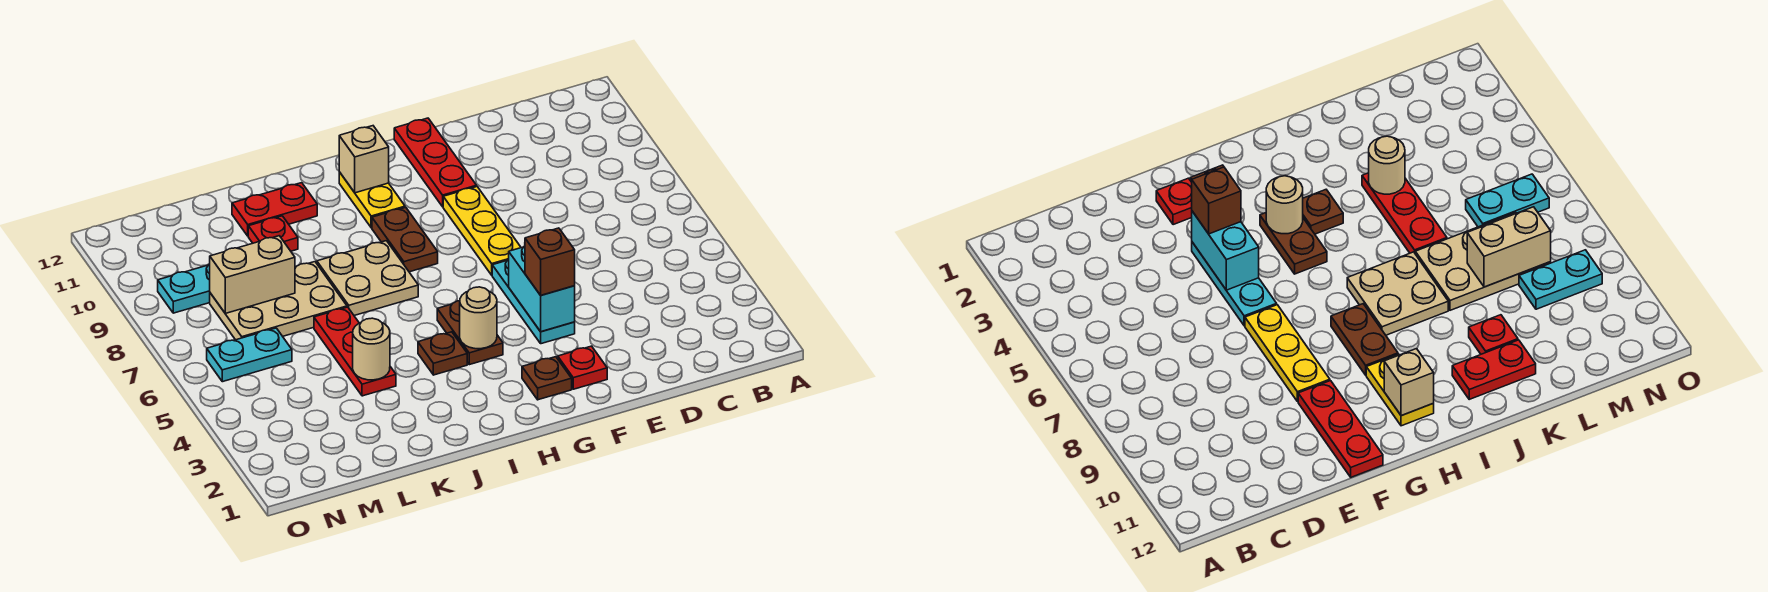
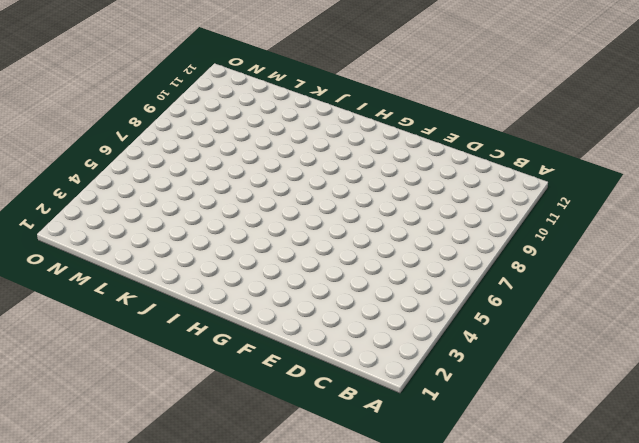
none -> red 1x1 plate [558,346,607,389]
none -> cyan 1x3 plate [492,259,575,344]
none -> yellow 1x3 plate [443,187,521,275]

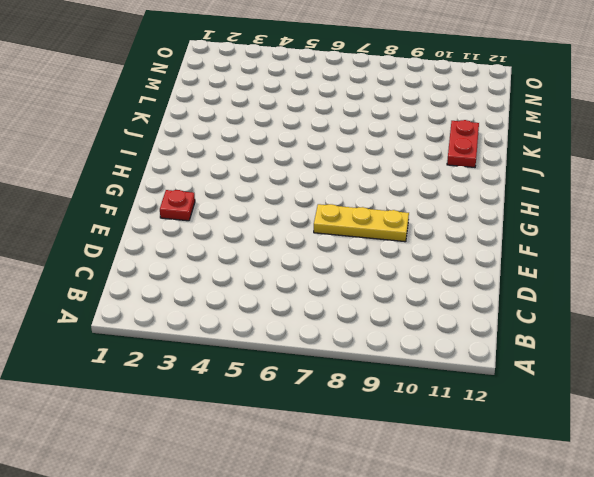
none -> cyan 1x3 plate [492,259,575,344]
none -> red 1x3 plate [394,118,477,207]
none -> brown 1x1 plate [522,357,572,400]

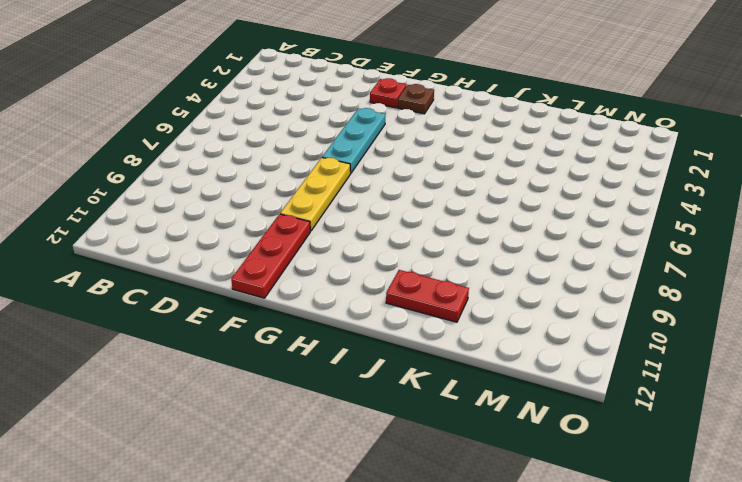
none -> brown 1x2 plate [437,301,503,365]
none -> brown 1x2 plate [372,207,438,272]
none -> yellow 1x2 plate [339,172,405,228]

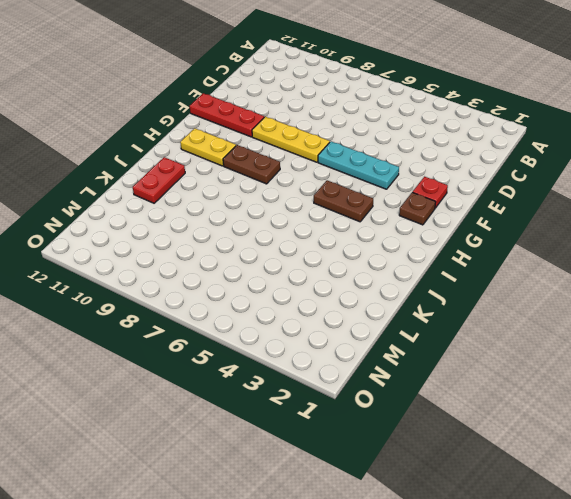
none -> brown 1x1 plate [418,332,467,375]
none -> tan 2x2 plate [317,241,418,315]
none -> red 1x3 plate [314,307,396,396]

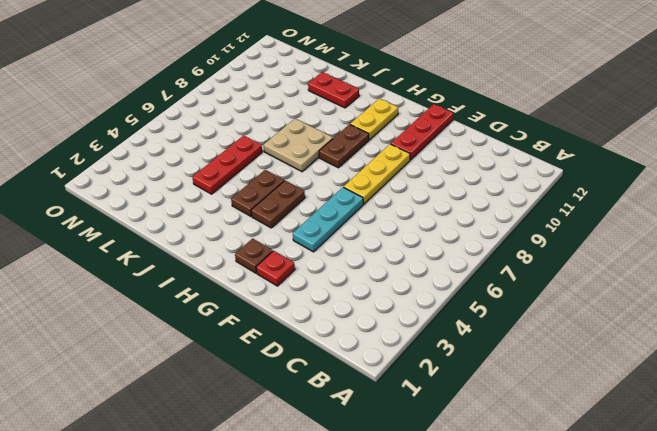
brown 1x2 plate [231,170,284,216] -> brown 1x1 plate [418,332,467,375]
none -> tan 2x3 plate [210,262,347,340]
none -> red 1x1 plate [248,216,298,251]
none -> cyan 1x2 plate [207,328,292,382]

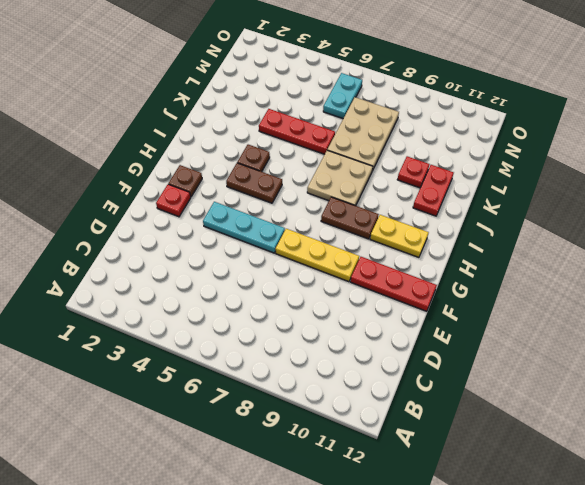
none -> cyan 1x2 plate [158,264,210,313]
none -> cyan 1x2 brick [509,246,575,332]
none -> tan 1x1 round brick [460,287,497,349]

